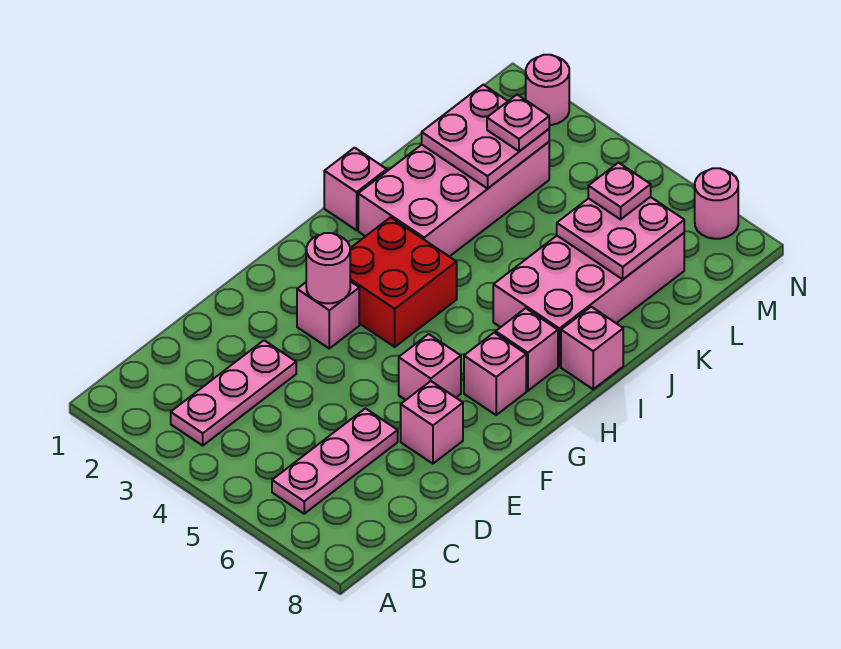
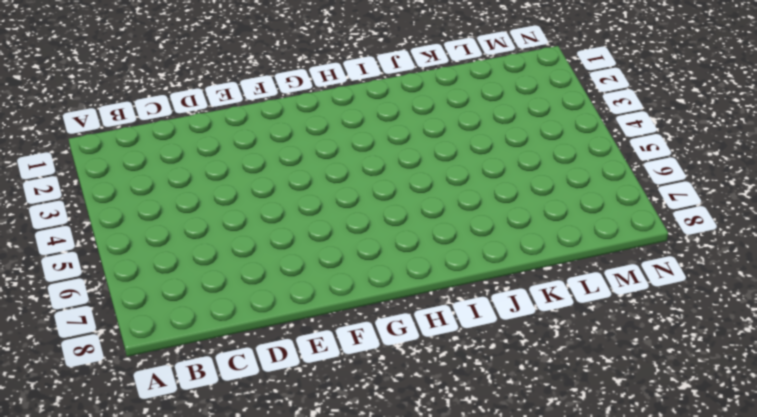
none -> pink 1x3 plate [171,340,296,446]
none -> pink 1x3 plate [272,408,398,514]
none -> pink 1x1 brick [401,381,463,464]

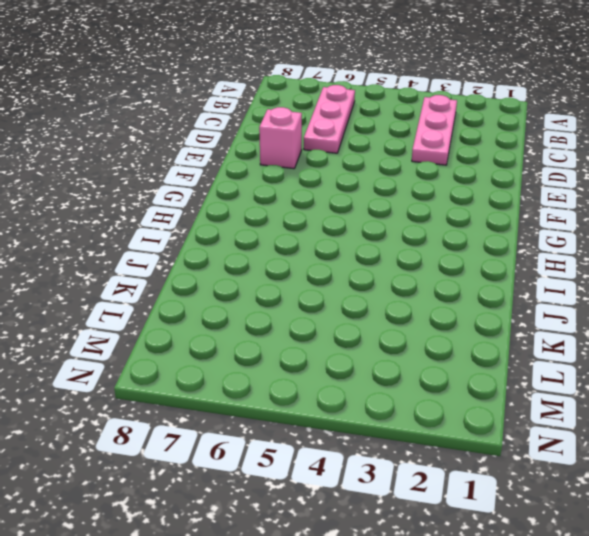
none -> pink 1x1 brick [297,281,359,348]
none -> pink 1x1 brick [399,334,461,400]
none -> red 2x2 brick [350,217,457,347]

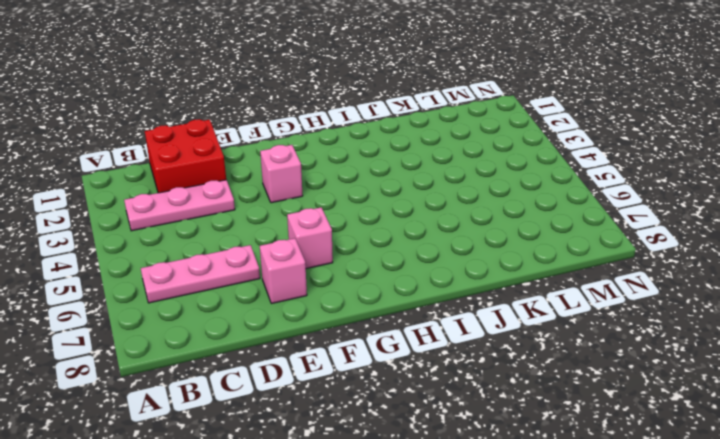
red 2x2 brick [145,119,226,193] -> red 2x2 brick moved to [350,217,457,347]
none -> pink 1x1 brick [464,333,526,415]
none -> pink 1x1 brick [496,308,558,391]
none -> pink 1x1 brick [324,148,387,230]

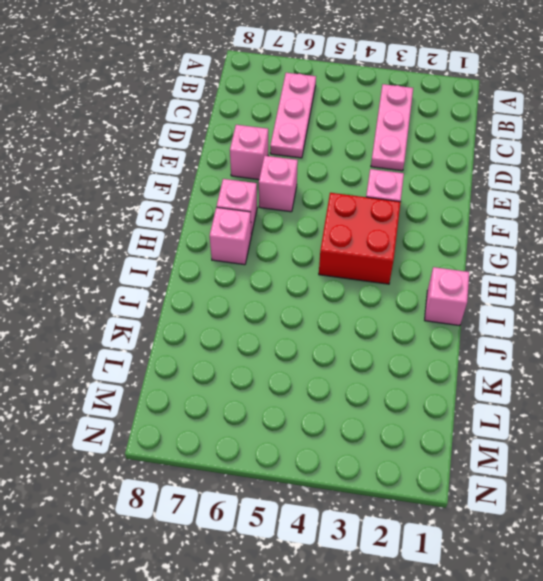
none -> pink 2x4 brick [358,142,549,257]
none -> pink 2x4 brick [493,233,684,367]
none -> pink 1x1 brick [561,307,623,389]

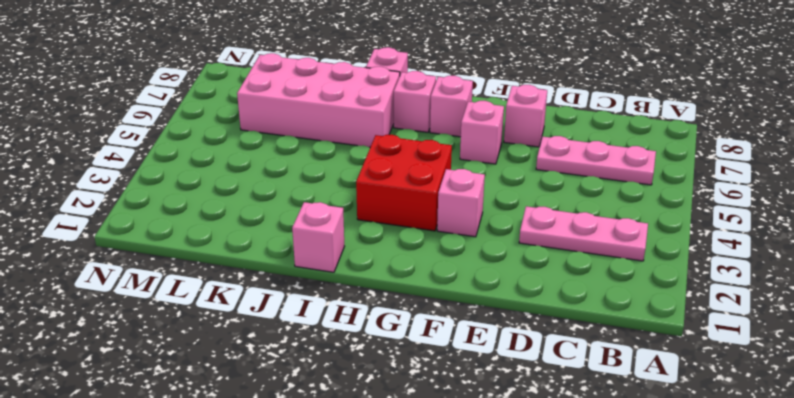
none -> pink 2x4 brick [358,142,549,257]
none -> pink 1x1 round brick [526,55,569,125]
none -> pink 1x1 round brick [695,168,738,239]

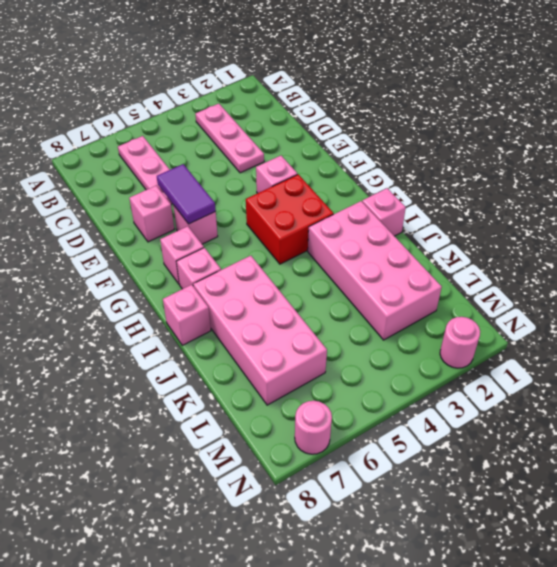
purple 1x2 tile [157,164,216,224] -> none
none -> pink 1x1 round brick [306,233,350,303]
none -> pink 2x2 plate [422,85,549,189]
none -> pink 2x2 plate [557,197,684,279]

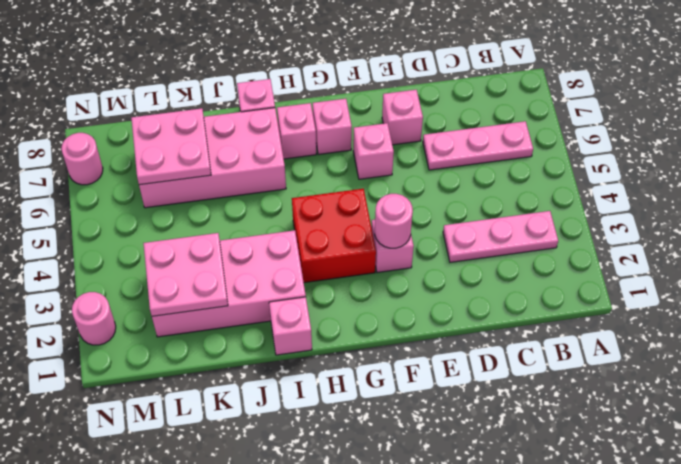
none -> pink 1x1 plate [487,95,549,151]
none -> pink 1x1 plate [588,163,651,219]

